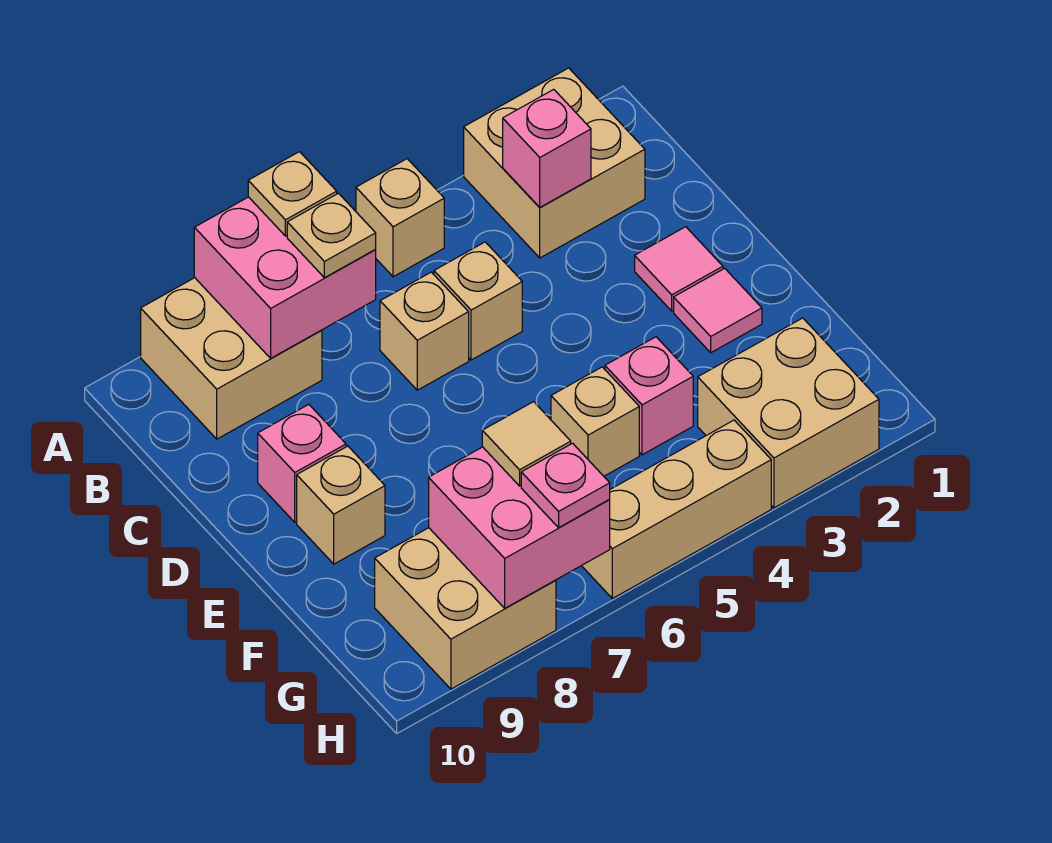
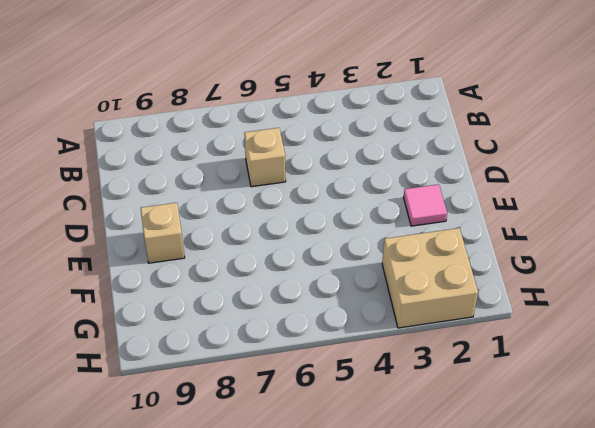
none -> tan 2x2 brick [464,68,645,258]
none -> tan 1x1 brick [356,159,444,277]
none -> tan 2x2 brick [141,278,322,439]

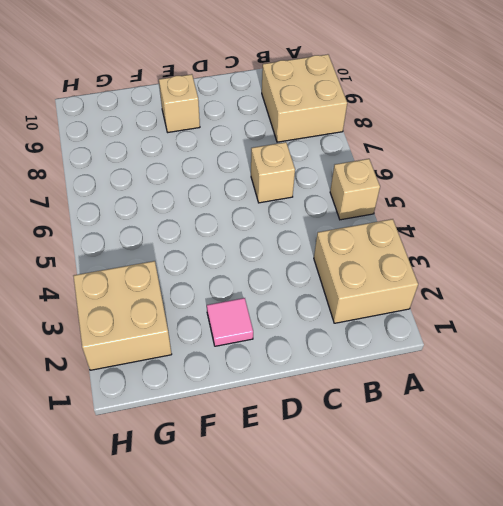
none -> tan 1x1 brick [434,242,522,360]
none -> pink 1x1 tile [635,227,723,311]
none -> pink 1x1 brick [258,404,346,522]

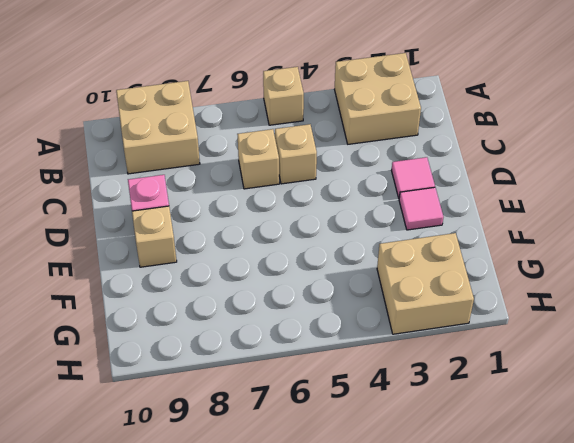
none -> pink 1x1 brick [605,337,693,455]
none -> tan 1x1 brick [551,367,639,476]
none -> tan 2x2 brick [375,528,556,689]

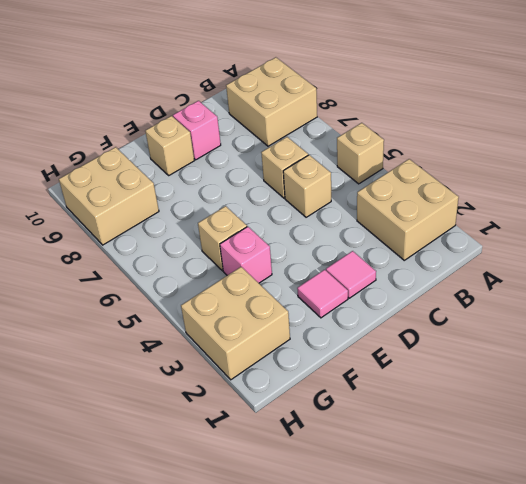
none -> tan 1x3 brick [582,420,771,599]
none -> pink 2x2 brick [194,197,376,358]
none -> pink 1x1 brick [503,89,591,207]

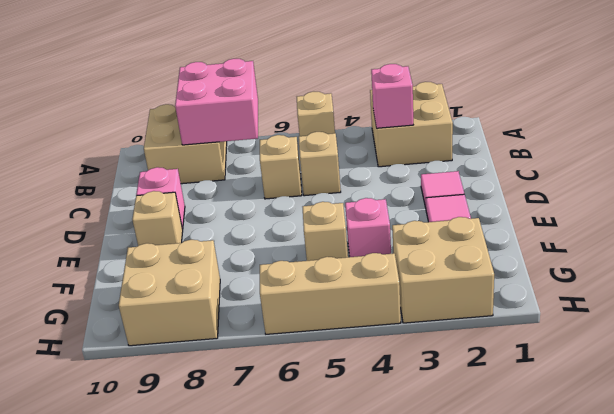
none -> pink 2x2 brick [429,447,610,608]
none -> tan 1x1 plate [248,152,337,236]
none -> tan 1x1 plate [287,193,376,278]

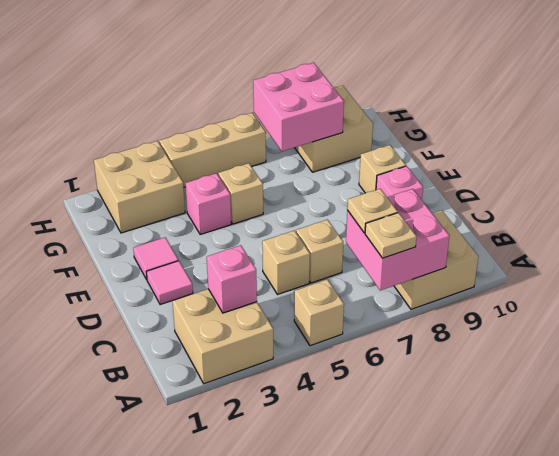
none -> tan 1x1 tile [482,402,571,486]
none -> pink 1x1 plate [521,443,610,528]

